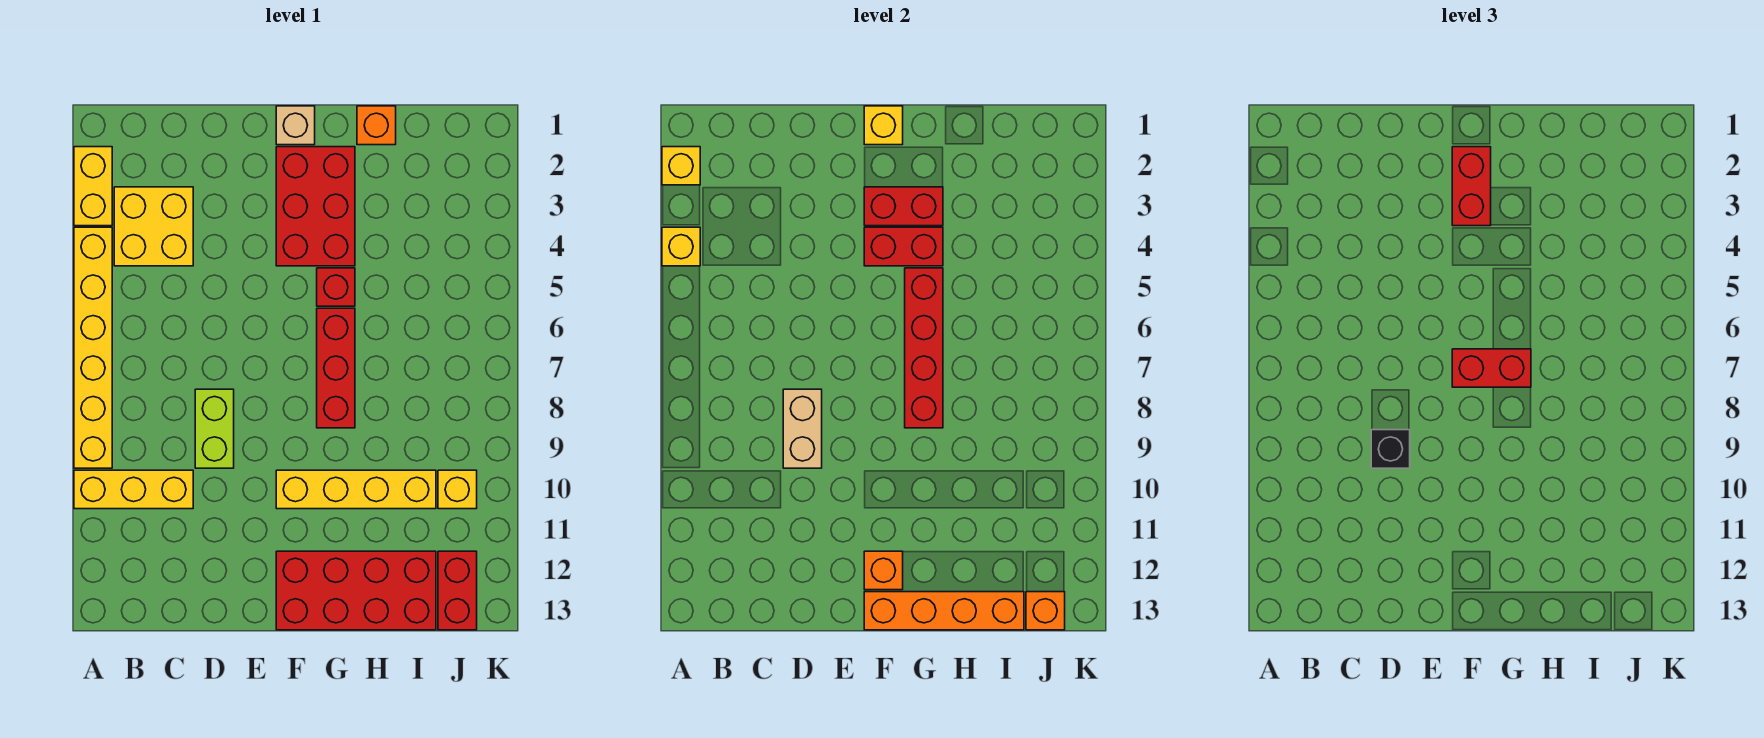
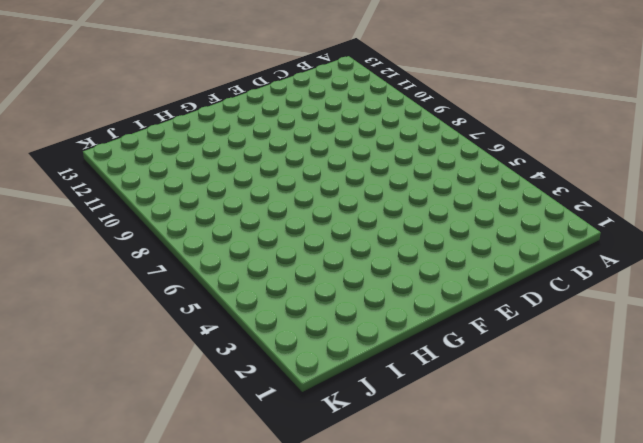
none -> yellow 1x2 brick [74,147,112,226]
none -> yellow 1x6 brick [74,227,112,468]
none -> yellow 1x3 brick [74,470,193,509]

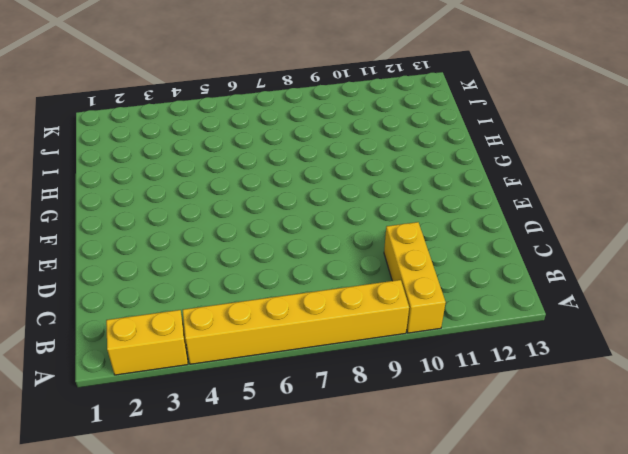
none -> yellow 2x2 brick [114,187,193,266]
none -> lime 1x2 brick [195,389,234,468]
none -> tan 1x1 brick [276,106,315,145]

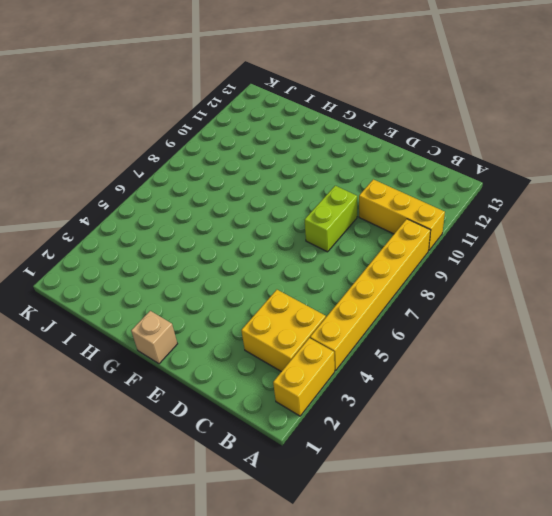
none -> red 2x3 brick [276,147,355,266]
none -> yellow 1x4 brick [276,470,436,509]
none -> red 2x4 brick [276,551,436,630]

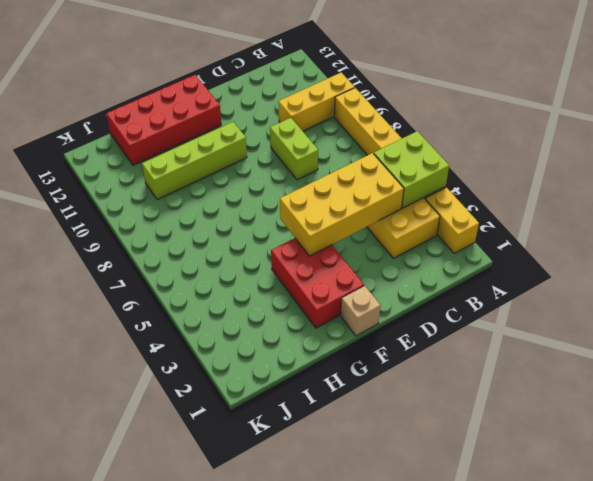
lime 2x2 brick [374,131,449,208] -> yellow 1x1 brick [662,227,700,266]
yellow 2x4 brick [280,153,404,256] -> red 1x2 brick [864,227,943,266]
lime 1x4 brick [142,122,247,200] -> yellow 1x4 brick [276,470,436,509]
none -> red 1x1 brick [317,268,355,306]
none -> red 1x3 brick [317,308,355,428]
none -> orange 1x1 brick [357,106,396,145]

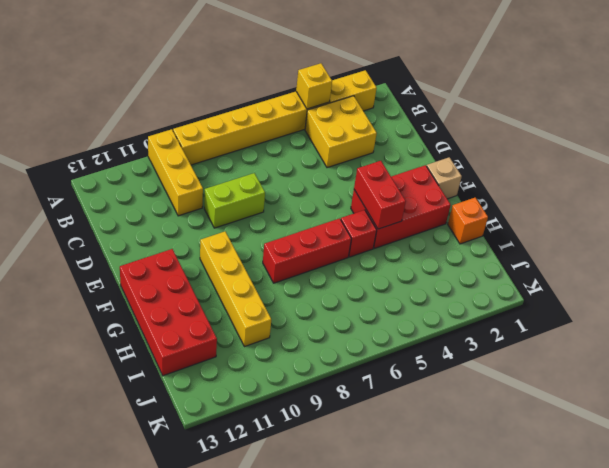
none -> yellow 1x1 brick [438,470,477,509]
none -> red 1x2 brick [438,551,477,630]
none -> yellow 1x1 brick [662,147,700,185]

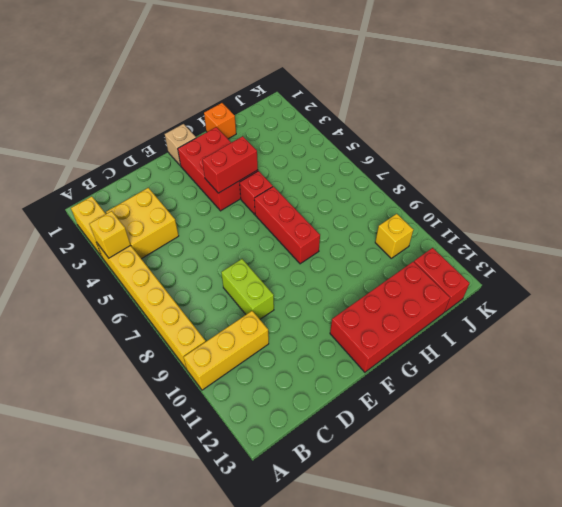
none -> yellow 1x4 brick [276,470,436,509]
none -> yellow 1x1 brick [662,147,700,185]
none -> tan 1x2 brick [783,389,822,468]

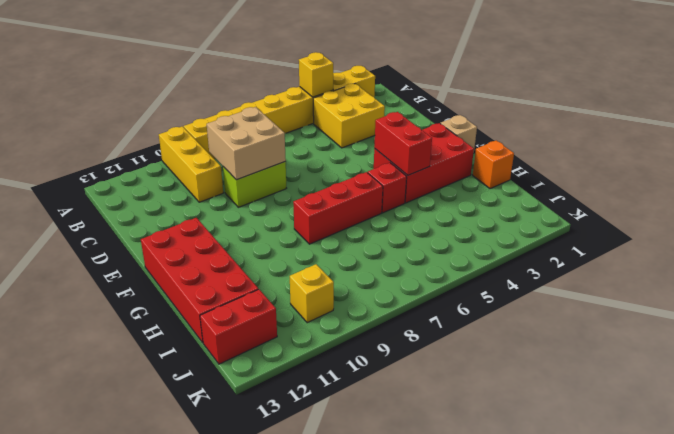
tan 2x2 brick [207,107,286,180] -> tan 1x2 brick [783,389,822,468]
none -> yellow 1x4 brick [276,470,436,509]
none -> yellow 1x1 brick [662,147,700,185]
none -> yellow 1x1 brick [864,106,903,145]

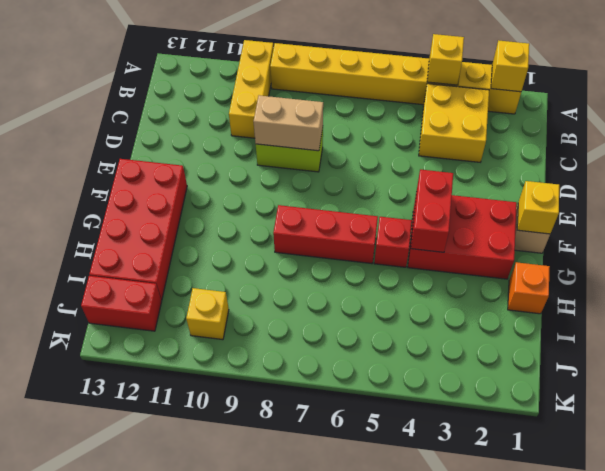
none -> yellow 1x4 brick [276,470,436,509]
none -> red 1x2 brick [864,187,943,226]
none -> orange 1x1 brick [864,551,903,590]

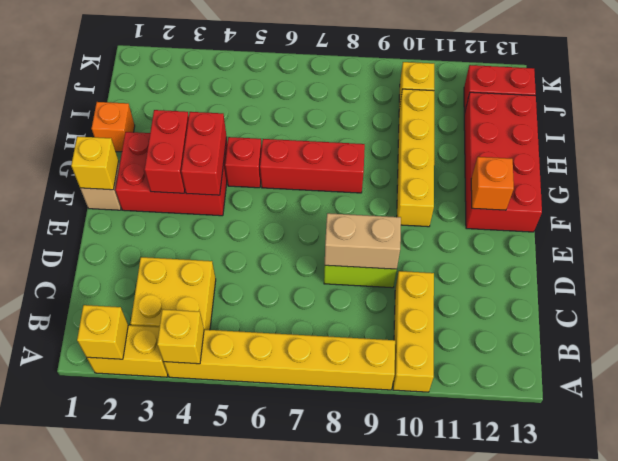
none -> orange 1x4 brick [864,592,1024,630]
none -> red 1x4 brick [905,268,943,428]
none -> orange 1x1 brick [1026,592,1065,630]

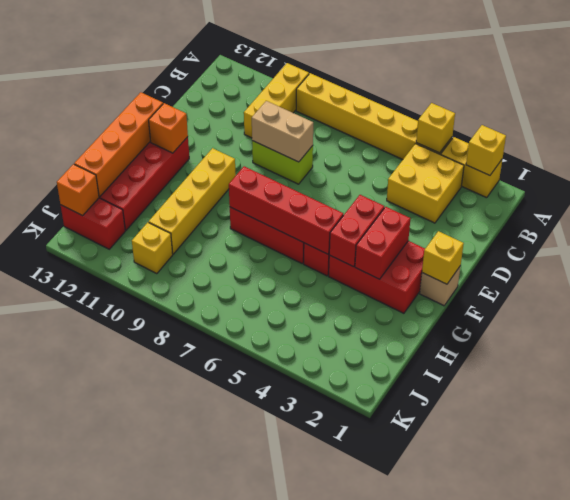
none -> orange 1x1 brick [357,106,396,145]
none -> black 1x1 brick [1371,430,1410,468]
none -> red 1x2 brick [1452,147,1491,226]

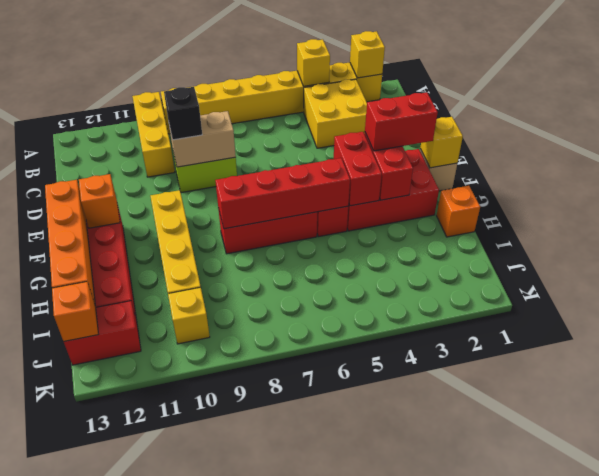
none -> red 1x2 brick [1452,349,1531,387]

